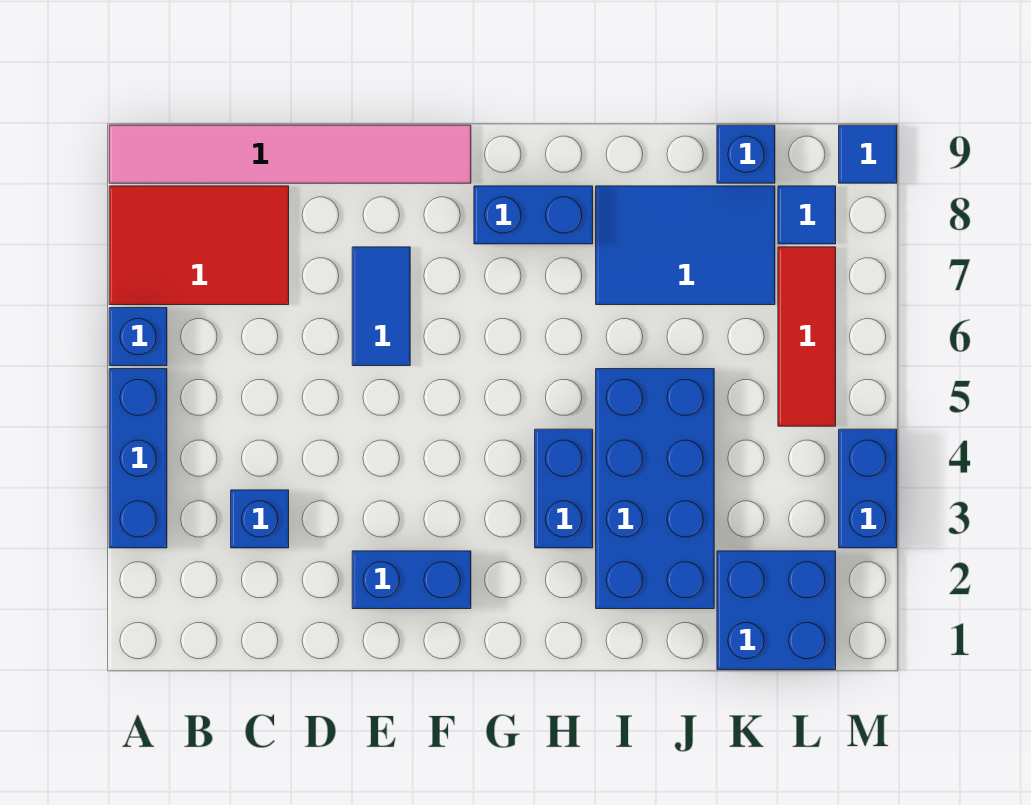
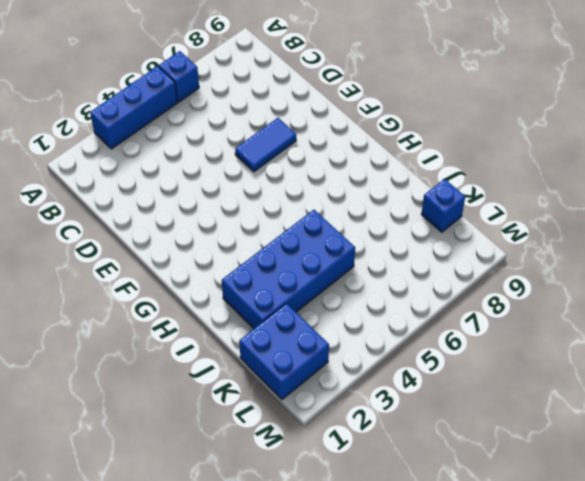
none -> red 2x3 tile [109,186,289,305]
none -> pink 1x6 tile [109,125,471,183]
none -> blue 1x1 brick [231,490,289,548]

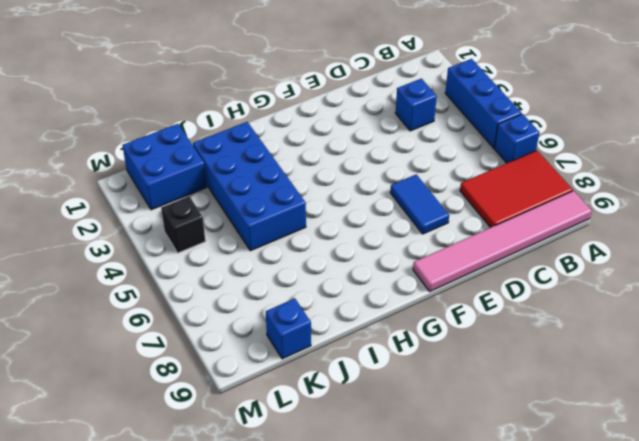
black 1x1 brick [161,196,205,253] -> none
none -> blue 1x2 brick [352,551,471,609]
none -> blue 1x2 brick [474,186,593,244]
none -> blue 1x2 brick [535,429,593,548]

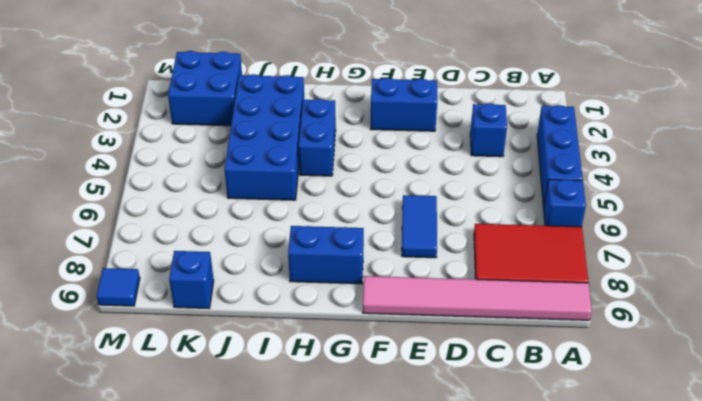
none -> blue 2x3 tile [596,186,775,305]
none -> red 1x3 tile [778,247,836,426]
none -> blue 1x1 tile [778,186,836,244]

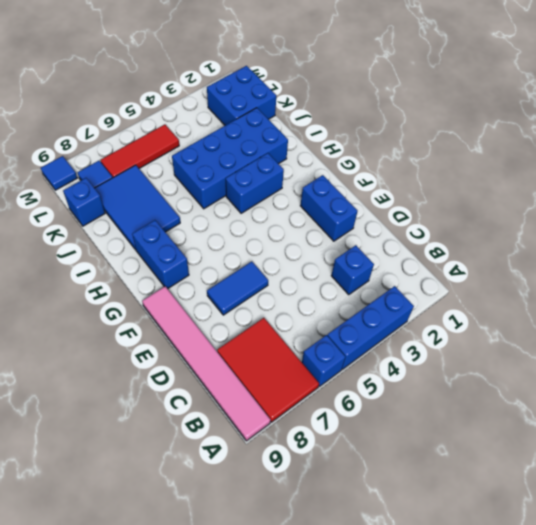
none -> blue 1x2 brick [839,429,897,548]

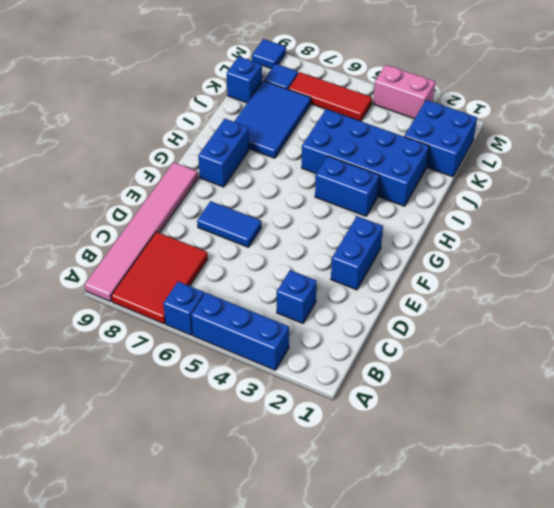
pink 1x2 brick [373,65,435,119] -> blue 1x2 brick [839,429,897,548]

